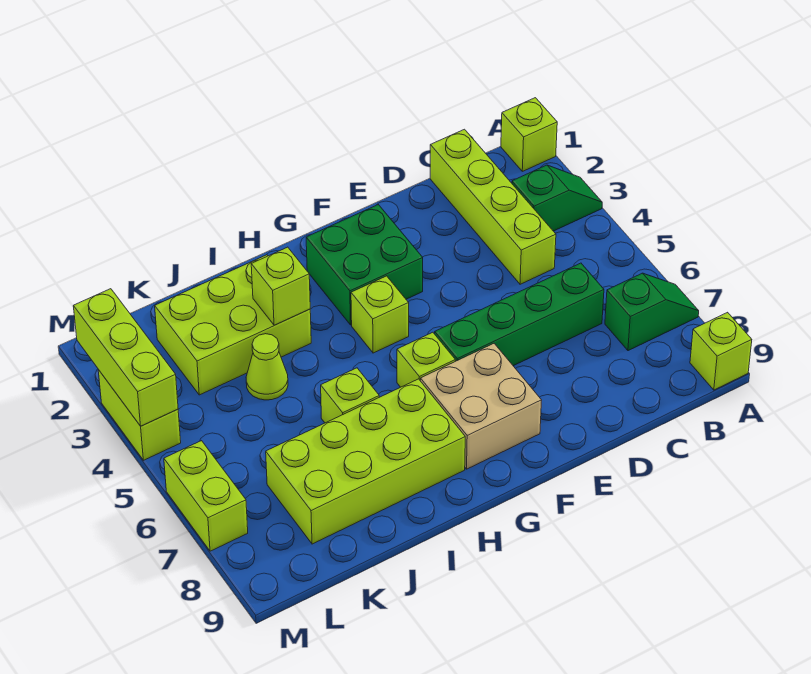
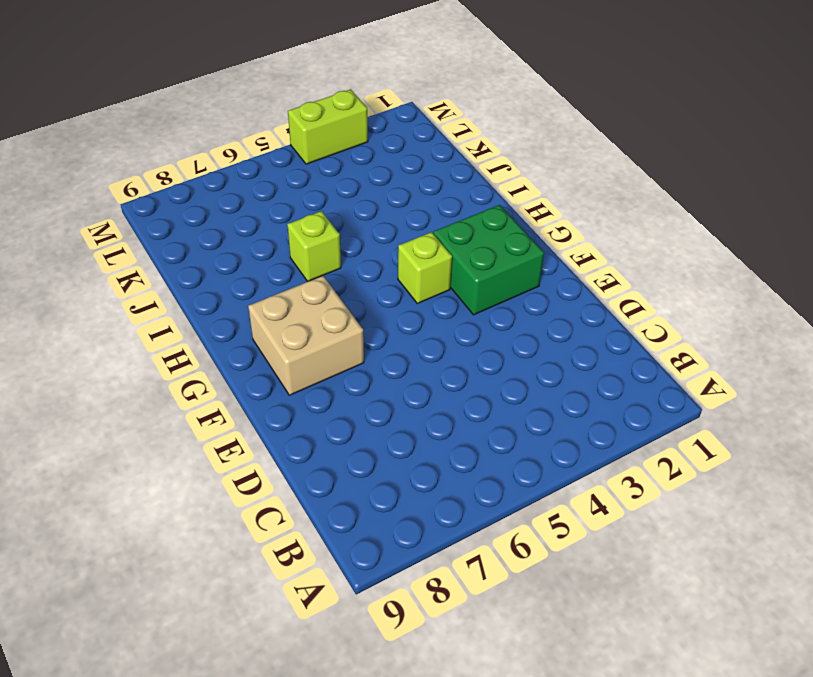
none -> lime 1x1 brick [501,98,557,171]
none -> green 1x2 slope [512,165,602,231]
none -> green 1x2 slope [605,273,699,351]

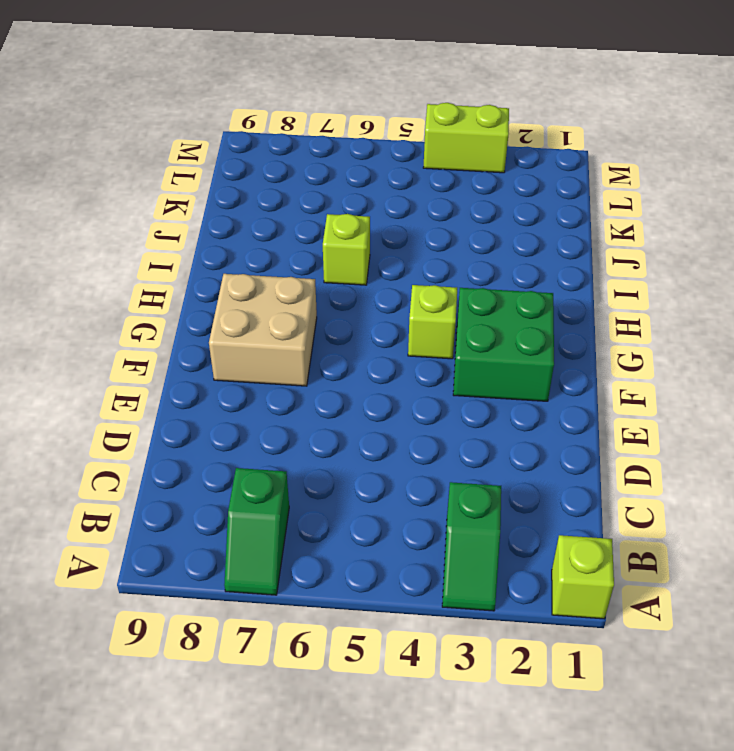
none -> lime 1x1 brick [690,312,752,390]
none -> lime 1x4 brick [430,129,556,284]
none -> green 1x4 brick [435,263,604,366]

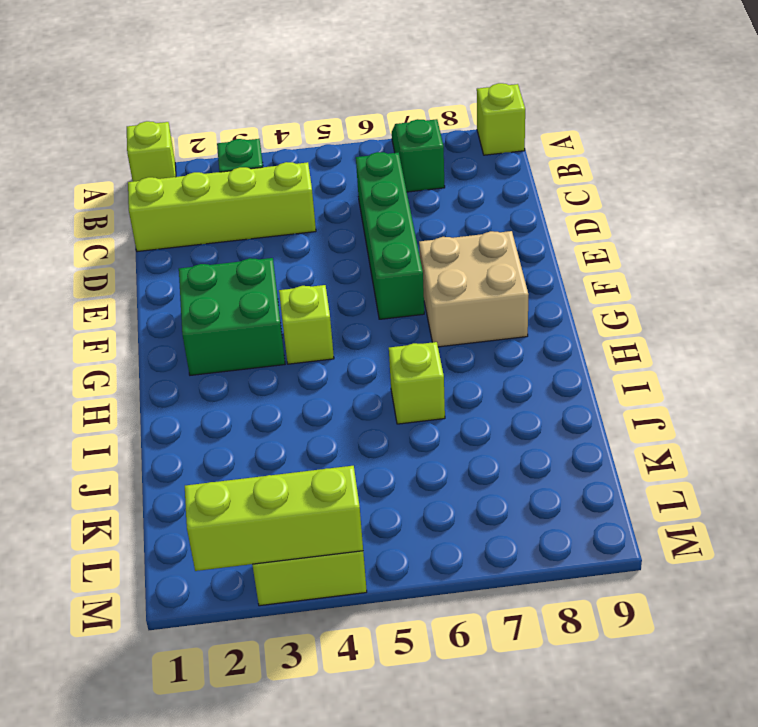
none -> lime 1x1 brick [397,332,455,387]
none -> lime 2x4 brick [266,379,465,544]
none -> lime 2x3 brick [155,255,311,395]

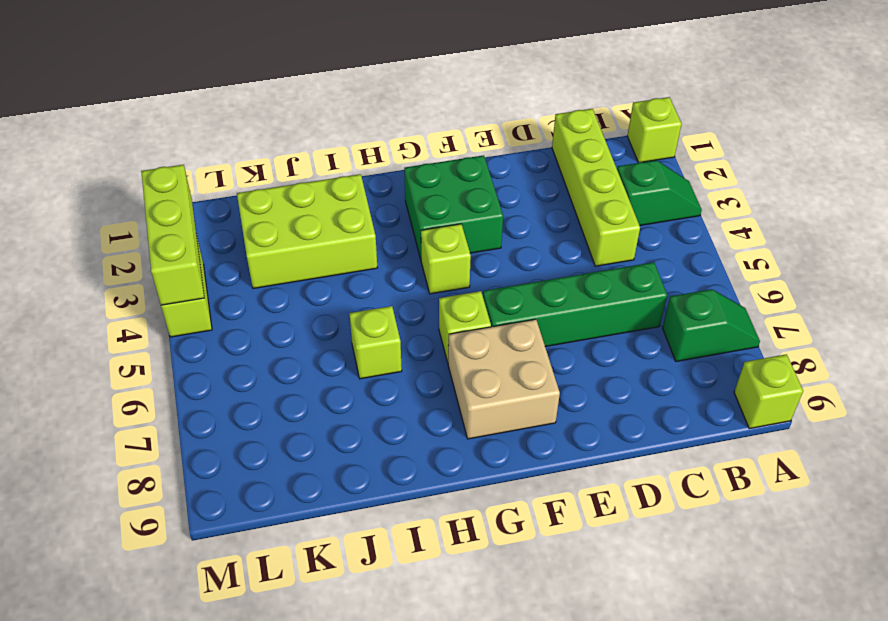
none -> lime 2x4 brick [266,379,465,544]
none -> lime 1x1 cone [246,334,288,400]
none -> lime 1x2 brick [164,441,248,551]

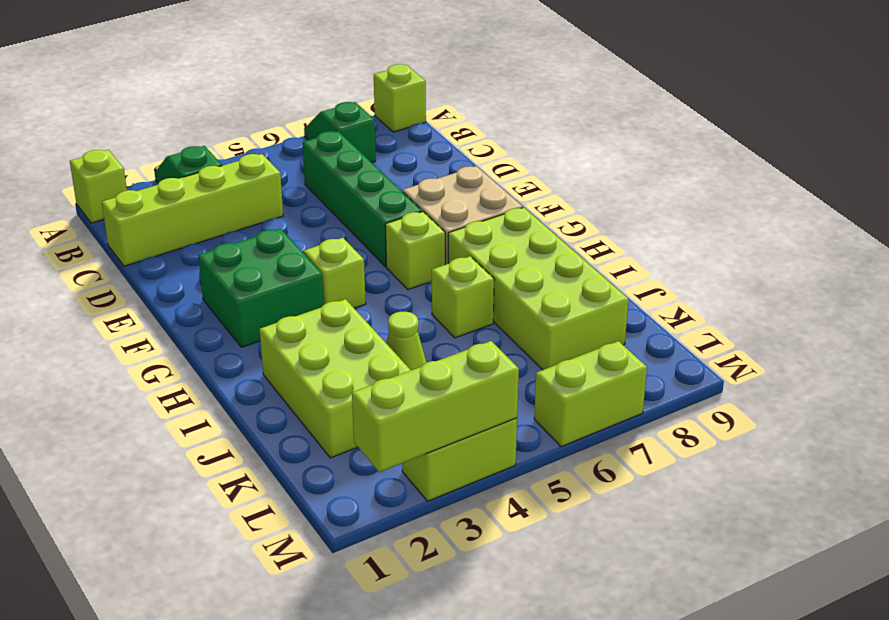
none -> lime 1x1 brick [251,247,310,325]

